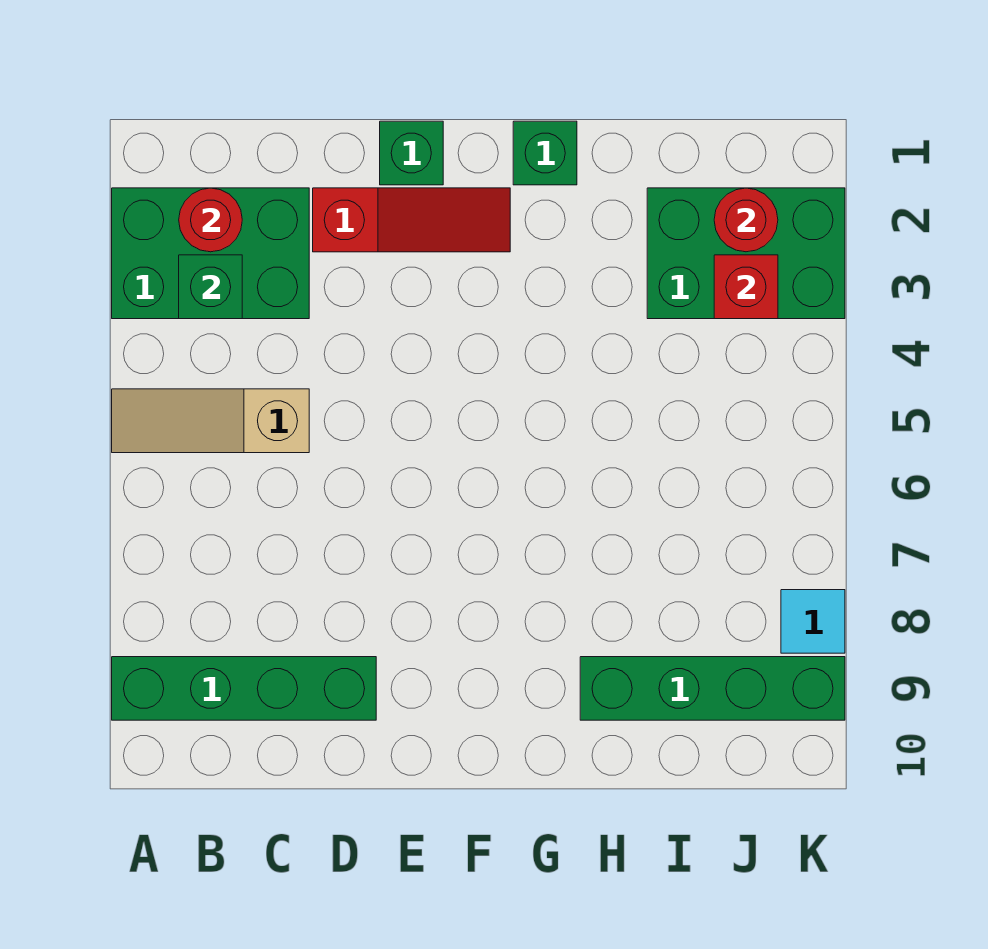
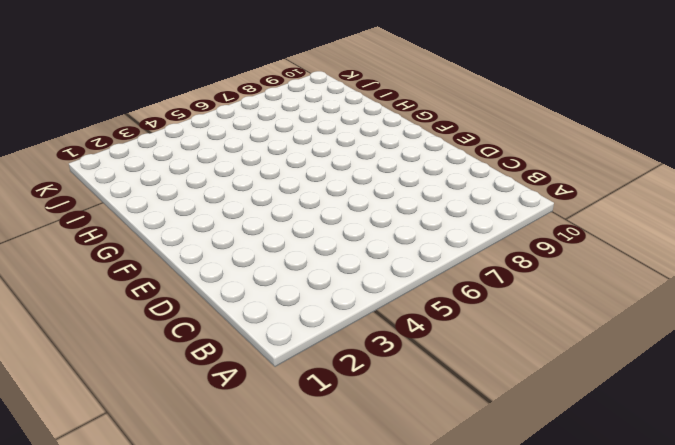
none -> green 2x3 brick [112,188,309,319]
none -> tan 1x3 slope [112,389,309,453]
none -> green 1x4 brick [112,657,376,720]

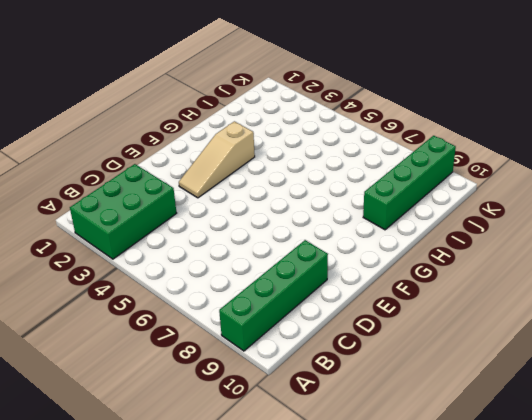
tan 1x3 slope [179,121,255,198] -> tan 1x3 slope moved to [112,389,309,453]
none -> red 1x3 slope [313,188,510,252]
none -> green 1x1 brick [380,121,443,185]
none -> green 1x1 brick [513,121,577,185]

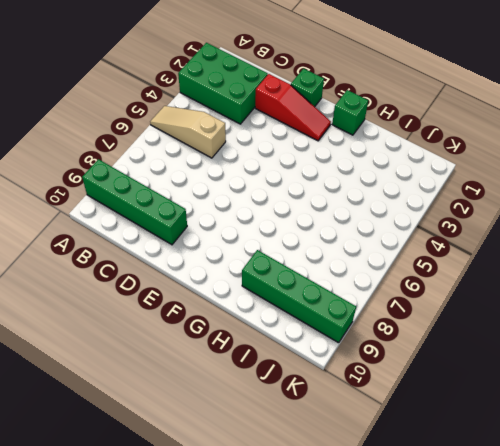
none -> green 2x3 brick [647,188,845,319]
none -> cyan 1x1 tile [781,590,845,653]
none -> red 1x1 round brick [179,188,242,252]

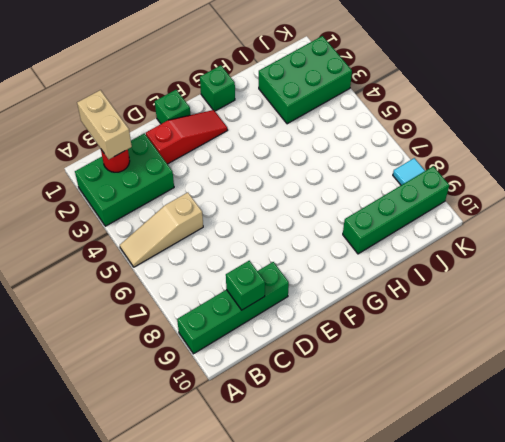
tan 1x2 brick [77,90,132,159] -> none
green 1x1 brick [226,261,265,310] -> green 1x1 brick moved to [179,255,242,319]
none -> red 1x1 round brick [714,188,778,252]
none -> red 1x1 brick [714,255,778,319]

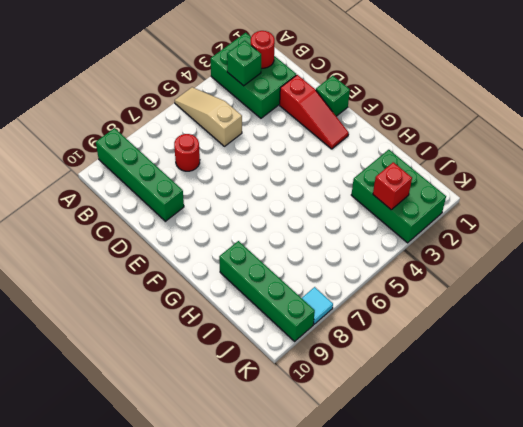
red 1x1 round brick [174,134,200,171] -> red 1x1 round brick moved to [714,188,778,252]
none -> green 1x1 brick [513,121,577,185]

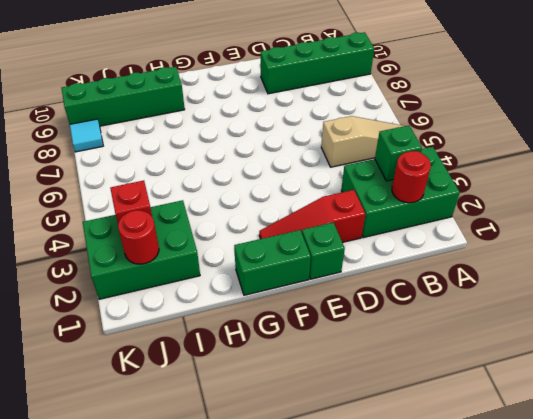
green 1x2 brick [234,230,311,295] -> green 1x1 brick [513,121,577,185]

